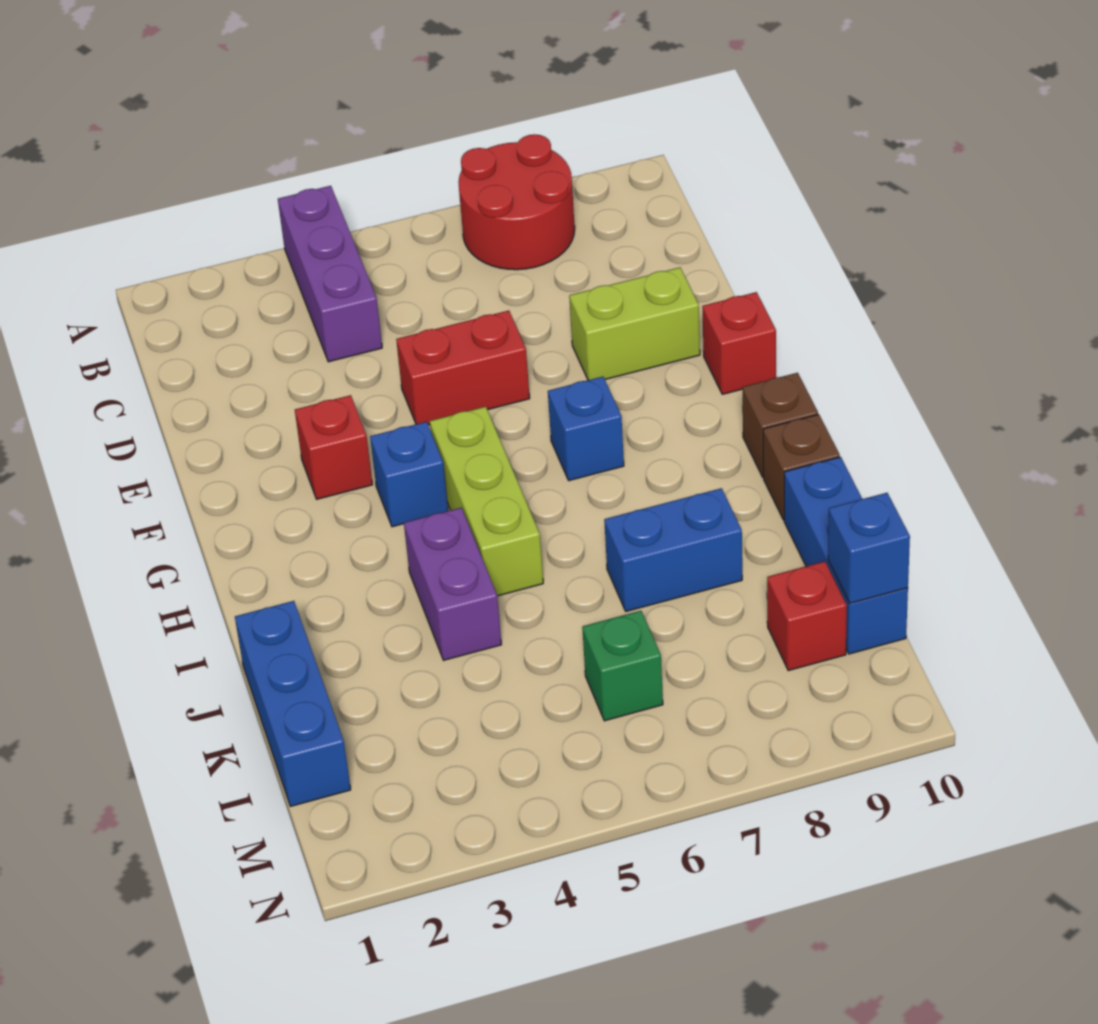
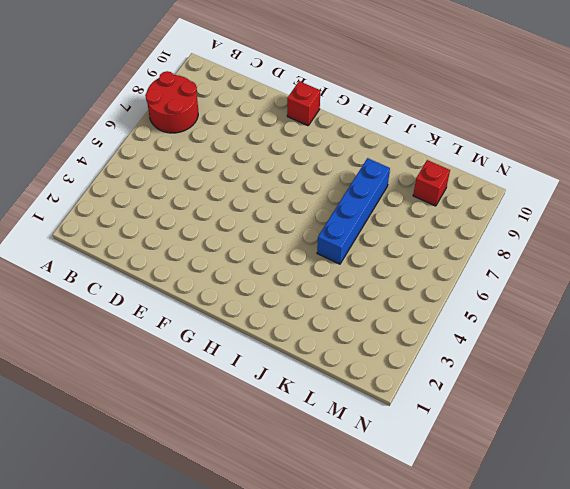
blue 1x4 brick [317,158,390,264] -> blue 1x2 brick [604,488,742,611]
none -> purple 1x3 brick [278,186,382,362]
none -> red 1x2 brick [396,311,530,425]
none -> lime 1x2 brick [569,267,700,380]

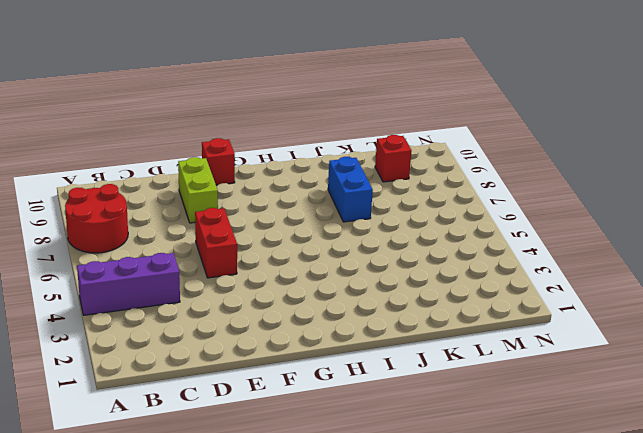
none -> red 1x1 brick [295,395,373,499]
none -> blue 1x1 brick [370,422,448,527]
none -> lime 1x3 brick [430,407,543,596]

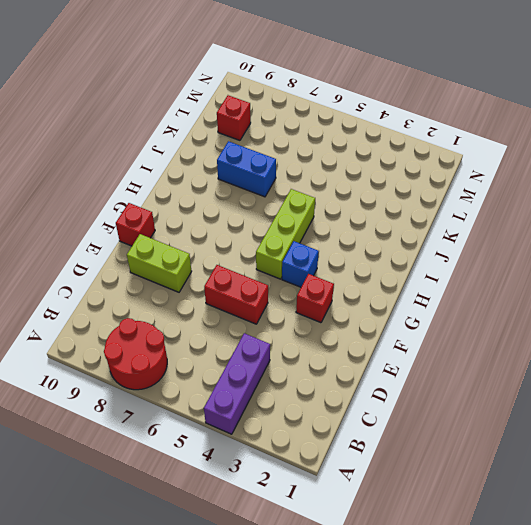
none -> blue 1x1 brick [548,377,624,481]
none -> brown 1x1 brick [742,373,818,477]
none -> purple 1x2 brick [404,508,502,660]

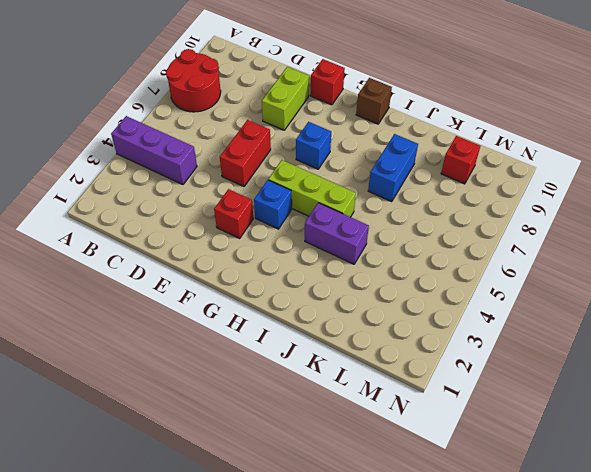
none -> brown 1x1 brick [763,414,840,520]
none -> blue 1x3 brick [235,601,351,806]
none -> blue 1x3 brick [784,457,908,654]

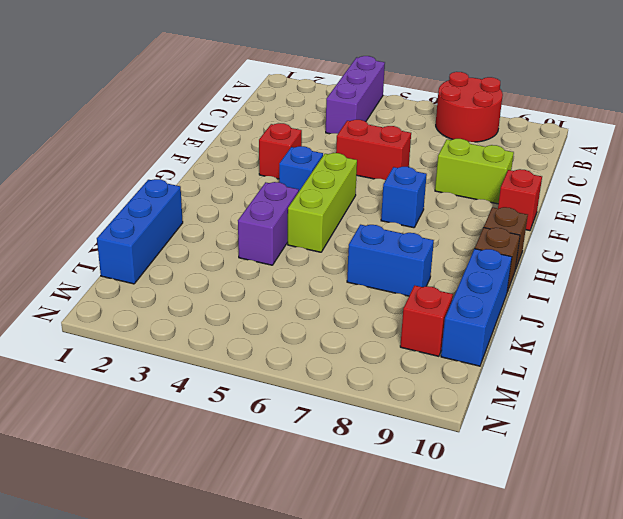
none -> green 1x1 brick [582,611,663,721]
none -> blue 1x1 brick [828,493,910,603]

